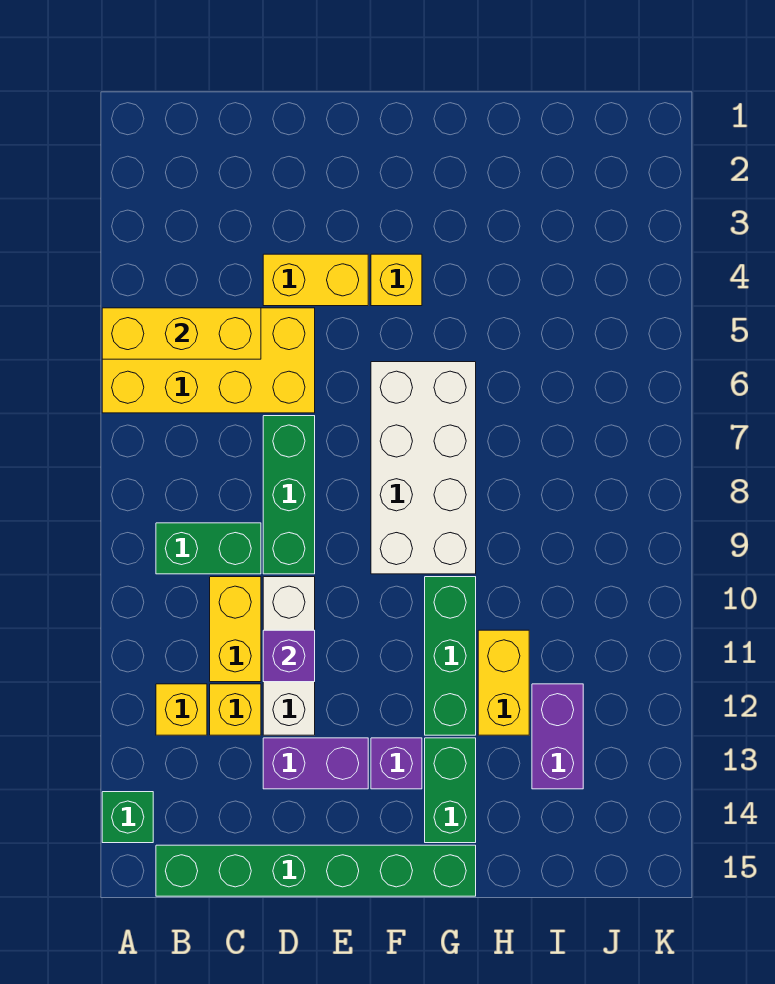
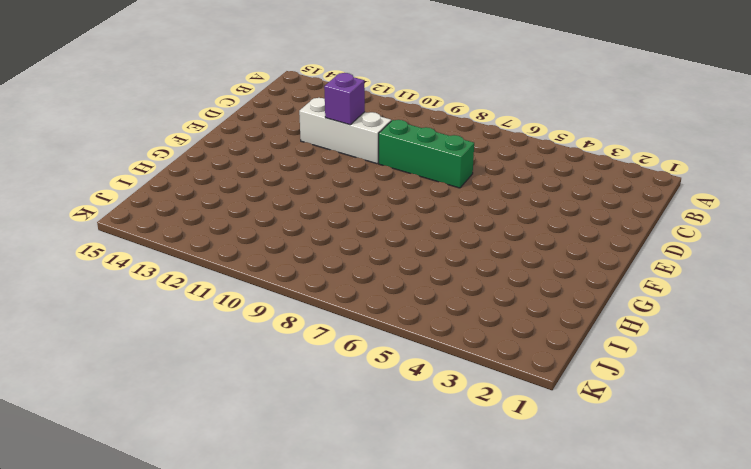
none -> yellow 2x4 brick [102,308,315,413]
none -> green 1x1 brick [102,792,153,843]
none -> green 1x2 brick [156,523,261,574]

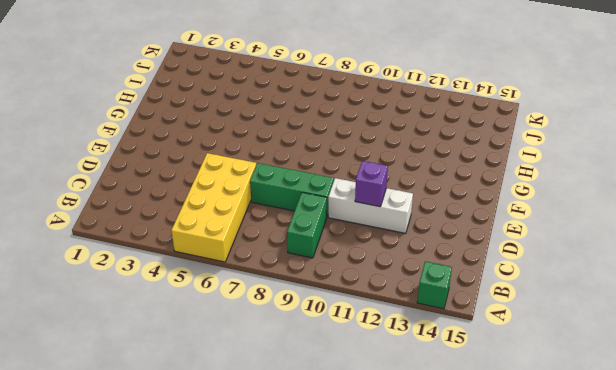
none -> yellow 1x1 brick [156,684,207,735]
none -> green 1x6 brick [156,845,476,896]
none -> yellow 1x2 brick [210,577,261,682]

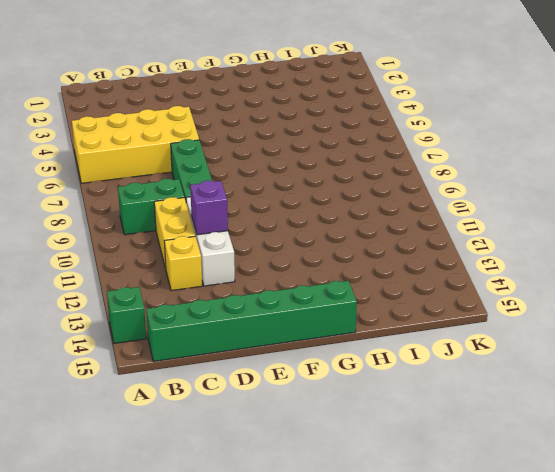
none -> yellow 1x1 brick [156,684,207,735]
none -> yellow 1x2 brick [263,254,368,306]
none -> purple 1x2 brick [263,738,368,789]

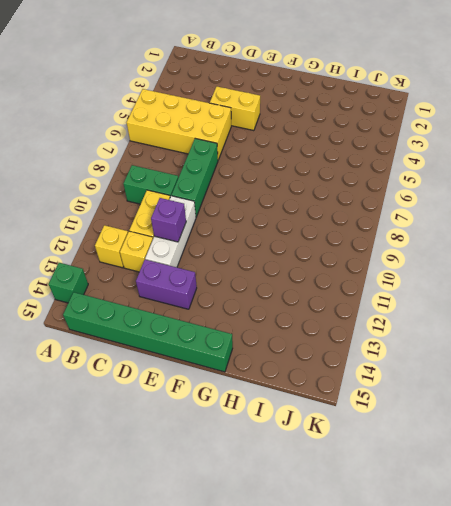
none -> yellow 1x1 brick [371,254,422,306]
none -> white 2x4 brick [371,362,476,574]
none -> purple 1x1 brick [371,738,422,789]

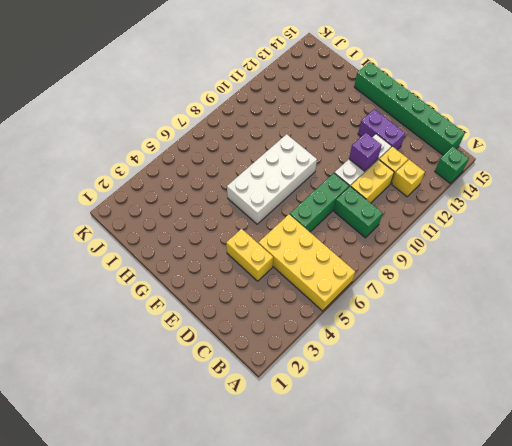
none -> yellow 1x1 brick [371,254,422,306]
none -> purple 1x1 brick [371,738,422,789]
none -> green 1x3 brick [425,577,476,735]

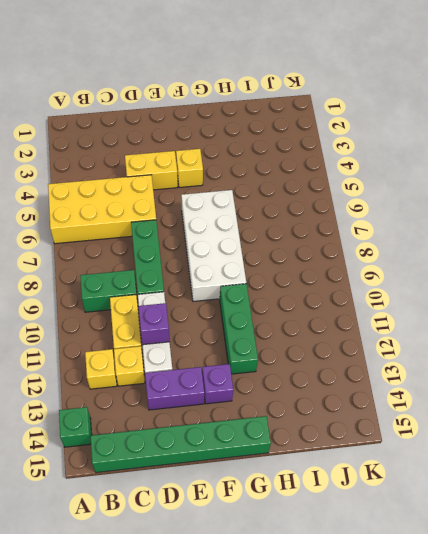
none -> green 1x2 brick [425,738,476,843]
none -> yellow 1x2 brick [478,630,529,735]
none -> purple 1x2 brick [532,684,583,789]

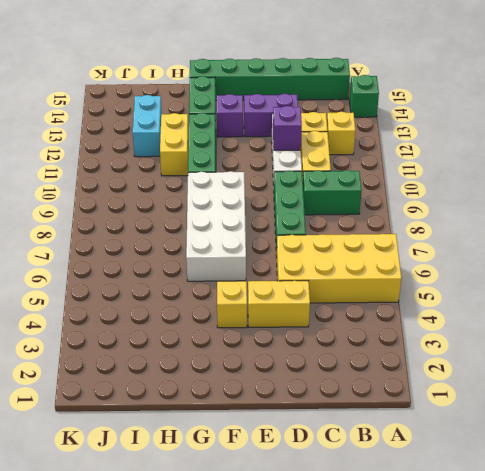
cyan 1x2 brick [133,95,162,157] -> purple 1x2 brick [532,684,583,789]
none -> yellow 1x3 brick [102,308,261,359]

